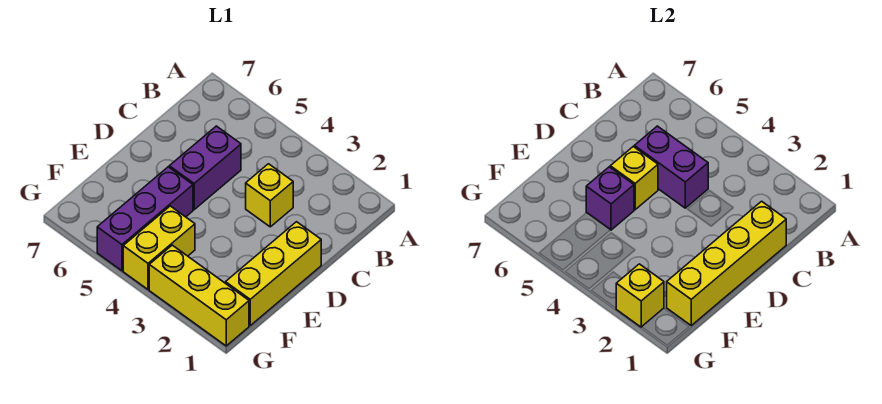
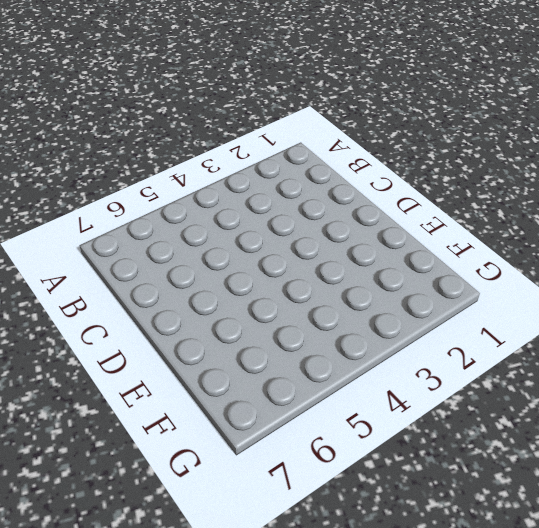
none -> yellow 1x1 brick [246,164,293,227]
none -> purple 1x2 brick [169,126,241,210]

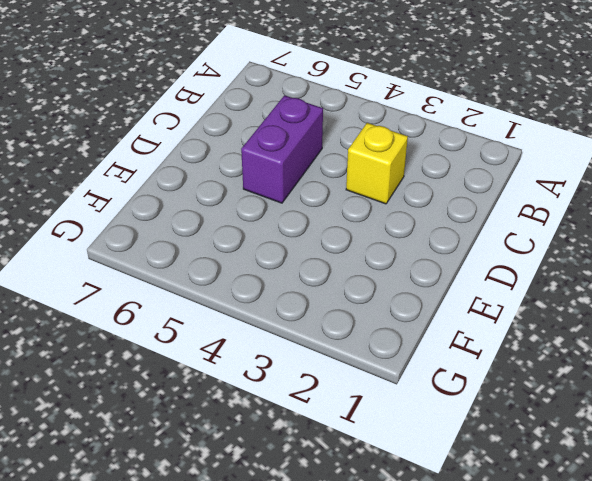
none -> yellow 1x3 brick [226,222,321,325]
none -> purple 1x3 brick [97,167,193,271]

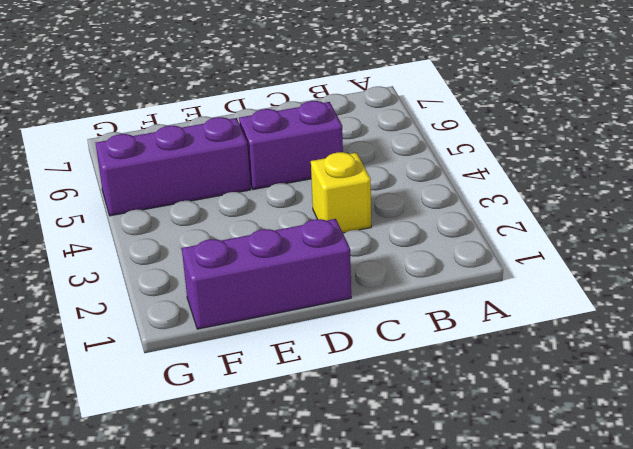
purple 1x3 brick [182,219,351,329] -> yellow 1x3 brick [226,222,321,325]
none -> yellow 1x2 brick [123,206,195,289]
none -> yellow 1x3 brick [149,245,249,346]

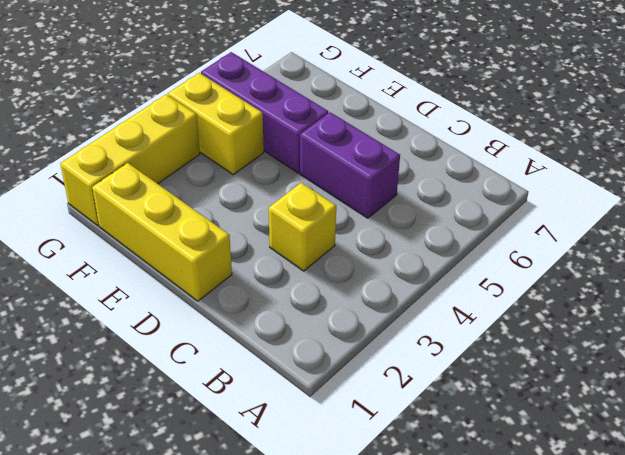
none -> yellow 1x4 brick [667,201,786,325]
none -> purple 1x2 brick [634,126,708,208]

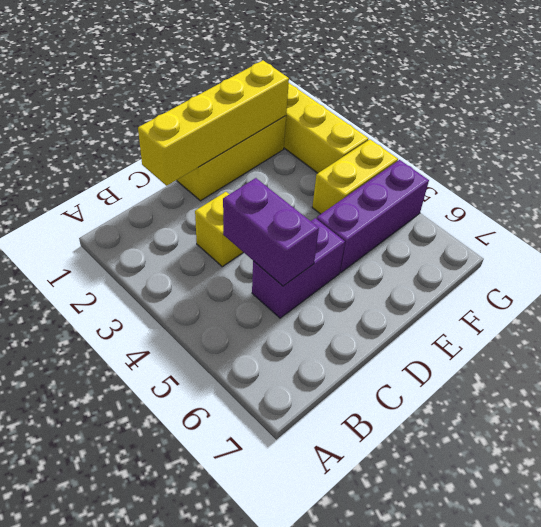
none -> yellow 1x1 brick [610,147,658,210]
none -> purple 1x1 brick [586,167,634,230]

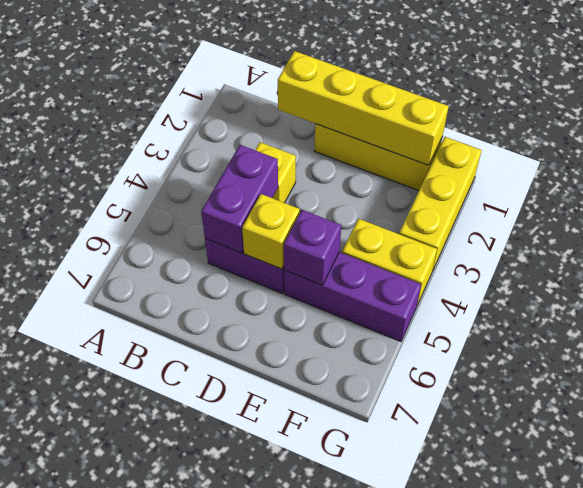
none -> yellow 1x1 brick [616,264,664,327]

